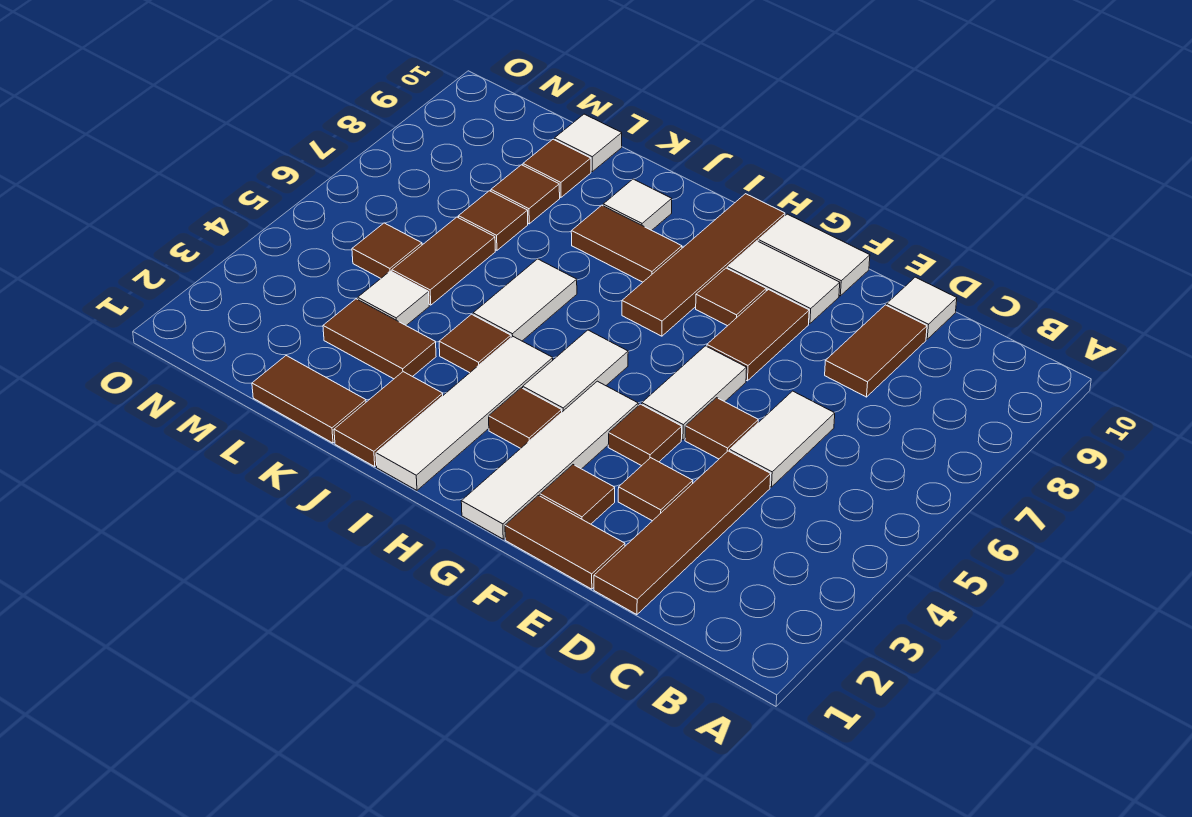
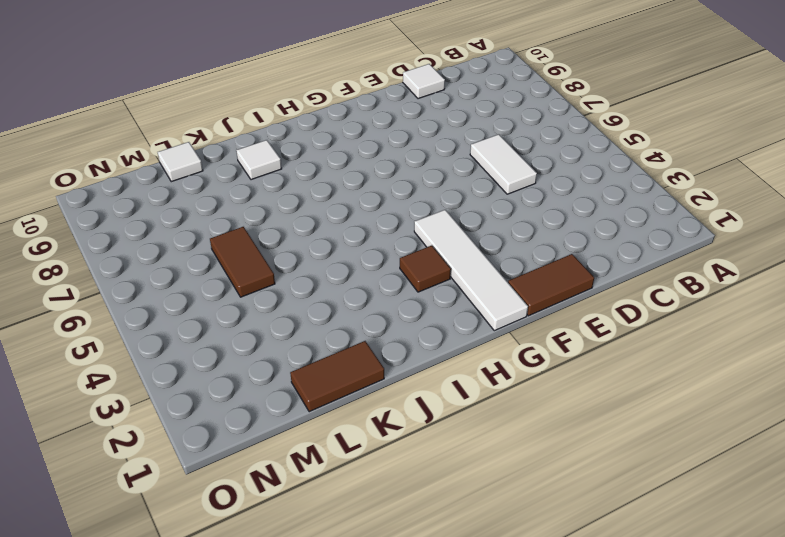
none -> brown 1x4 tile [594,451,771,615]
none -> brown 1x2 tile [825,305,927,397]
none -> brown 1x1 tile [618,458,693,521]
none -> brown 1x1 tile [685,398,758,459]

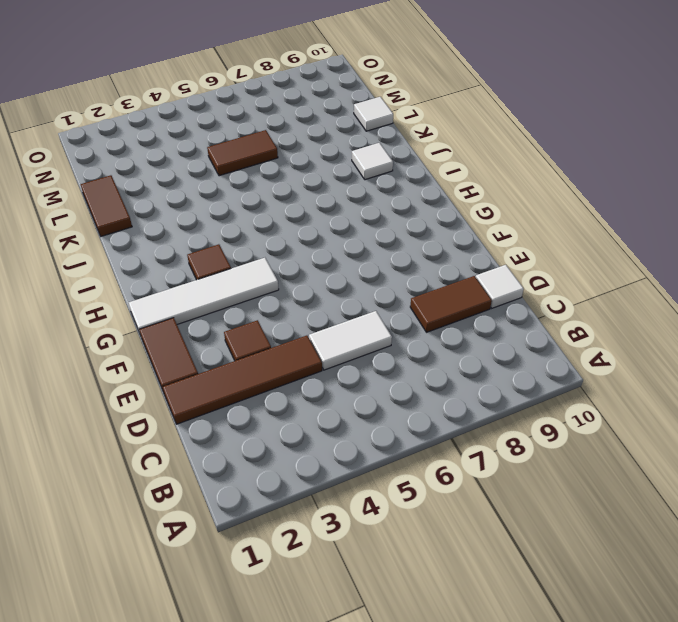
none -> brown 1x1 tile [685,398,758,459]
none -> brown 1x1 tile [540,465,615,524]
none -> brown 1x1 tile [608,404,682,466]
none -> white 1x2 tile [642,346,747,440]

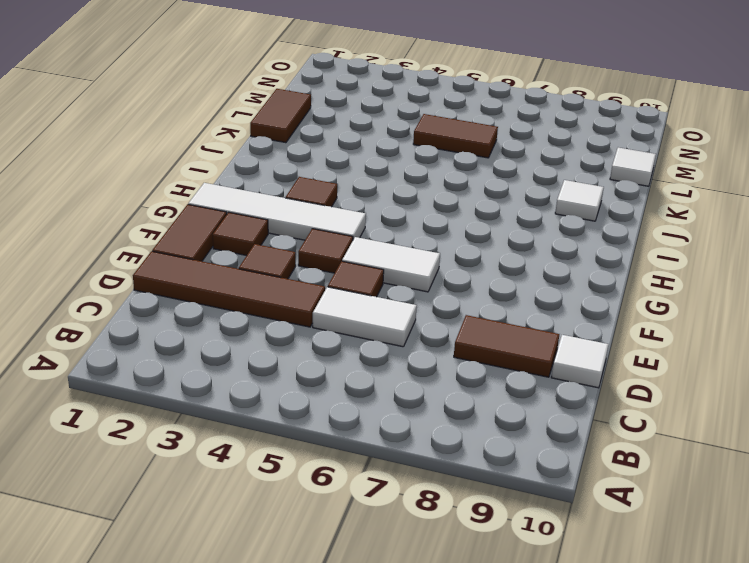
none -> brown 1x2 tile [707,290,809,381]
none -> white 1x2 tile [727,241,840,324]
none -> white 1x2 tile [758,214,870,296]
none -> brown 1x1 tile [696,268,766,326]

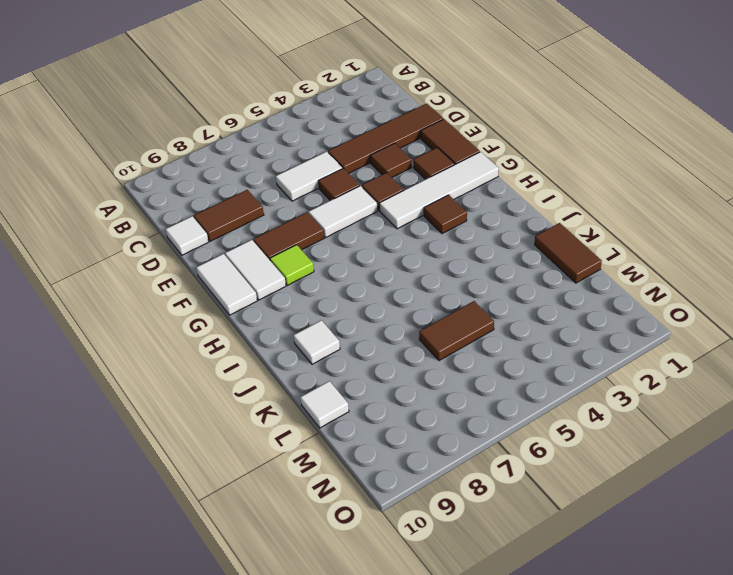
lime 1x1 tile [270,245,314,285] -> brown 1x1 tile [696,268,766,326]
none -> white 1x2 tile [523,330,628,412]
none -> brown 1x4 tile [622,194,785,336]
none -> white 1x4 tile [376,337,553,490]
none -> brown 1x2 tile [571,205,682,282]

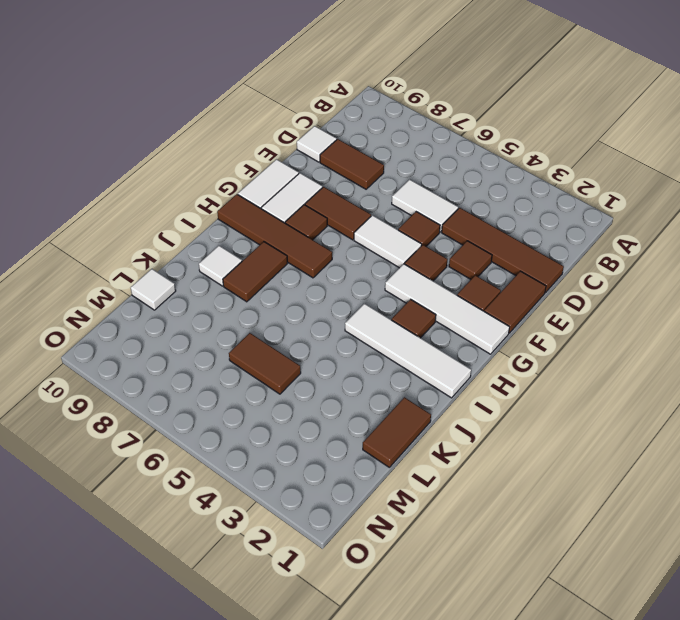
none -> white 1x2 tile [523,330,628,412]
none -> brown 1x2 tile [334,372,443,466]
none -> brown 1x1 tile [439,314,511,373]
none -> white 1x2 tile [473,259,577,341]

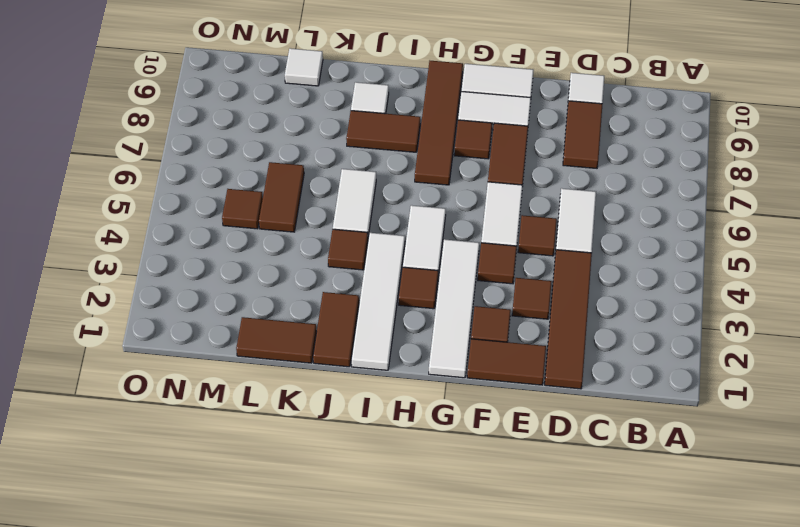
none -> brown 1x2 tile [323,299,436,379]
none -> white 1x1 tile [358,271,429,325]
none -> brown 1x1 tile [458,191,528,250]
none -> brown 1x1 tile [491,165,560,224]

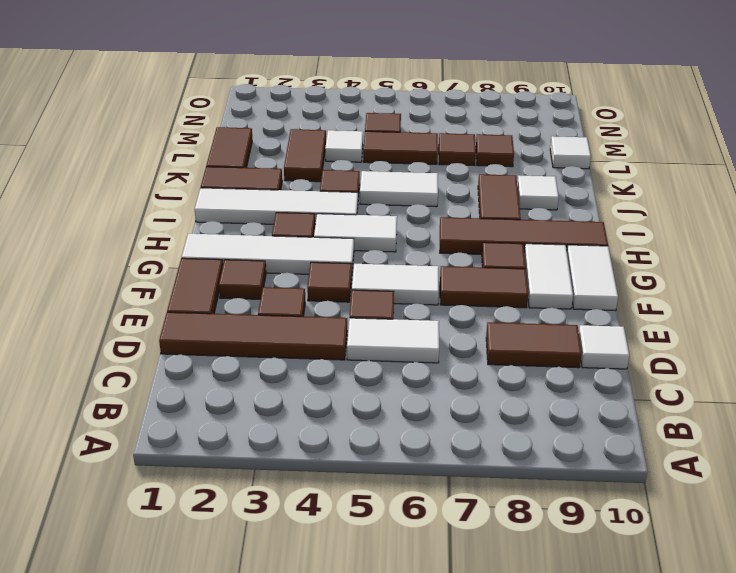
none -> brown 1x1 tile [523,139,591,197]

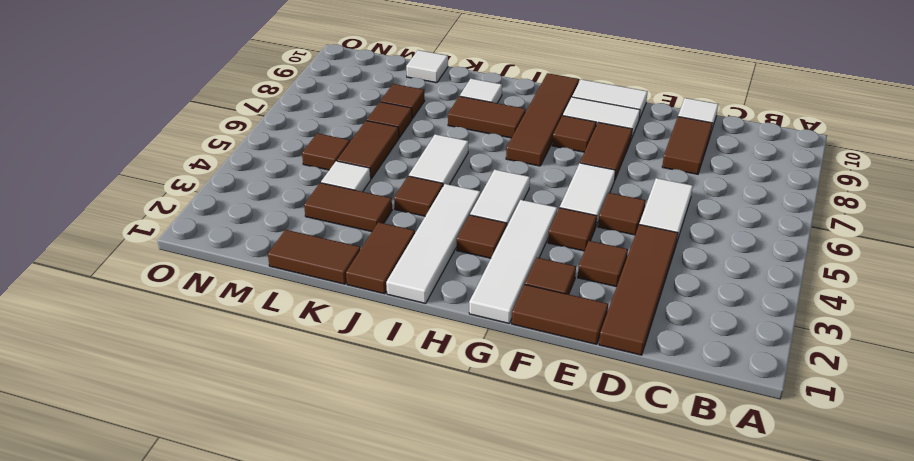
none -> brown 1x1 tile [523,139,591,197]

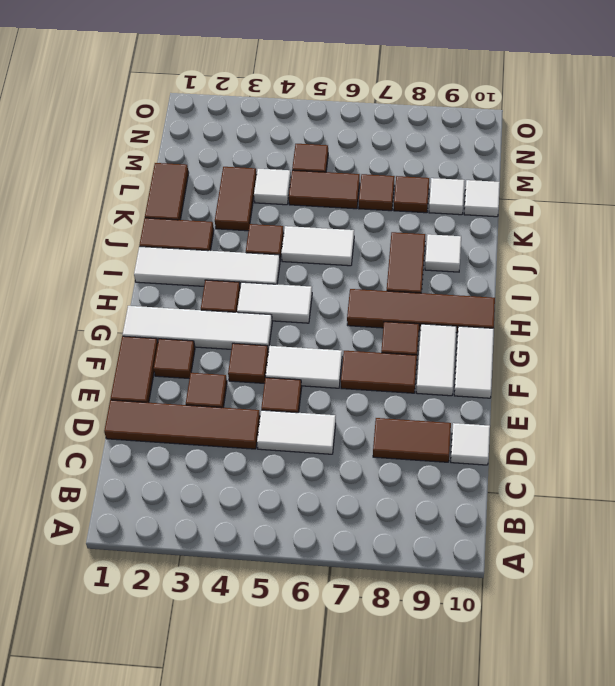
white 1x1 tile [429,178,465,215] -> brown 1x1 tile [523,139,591,197]

